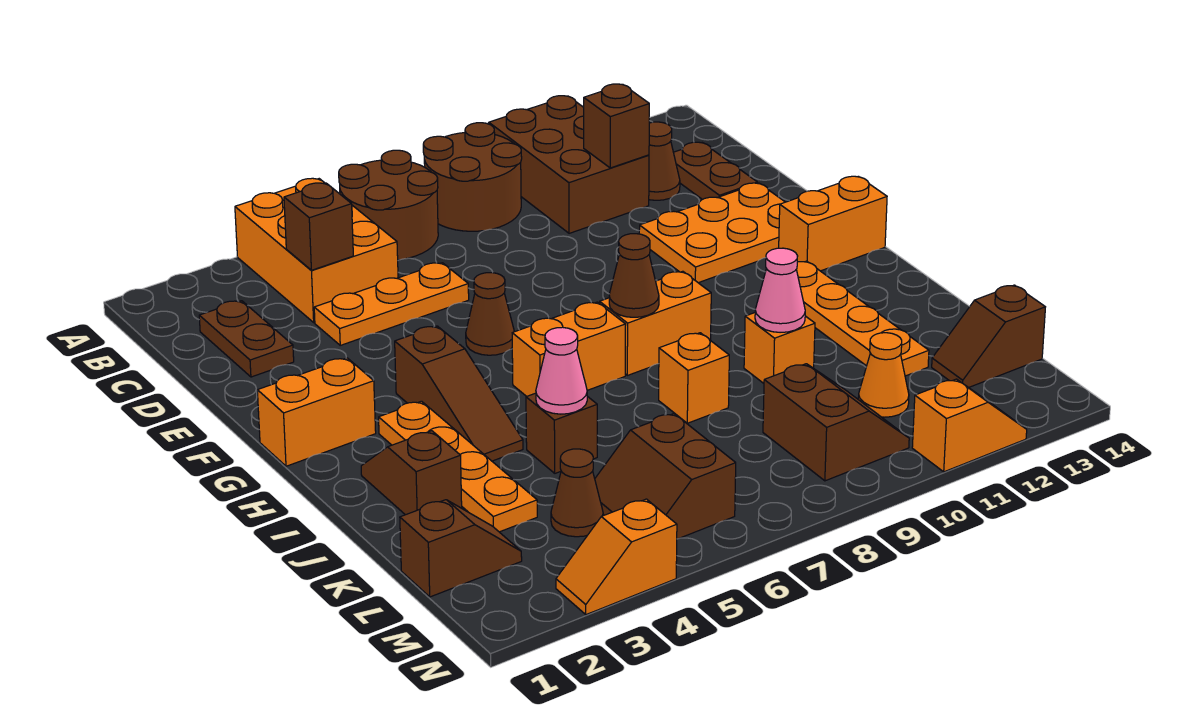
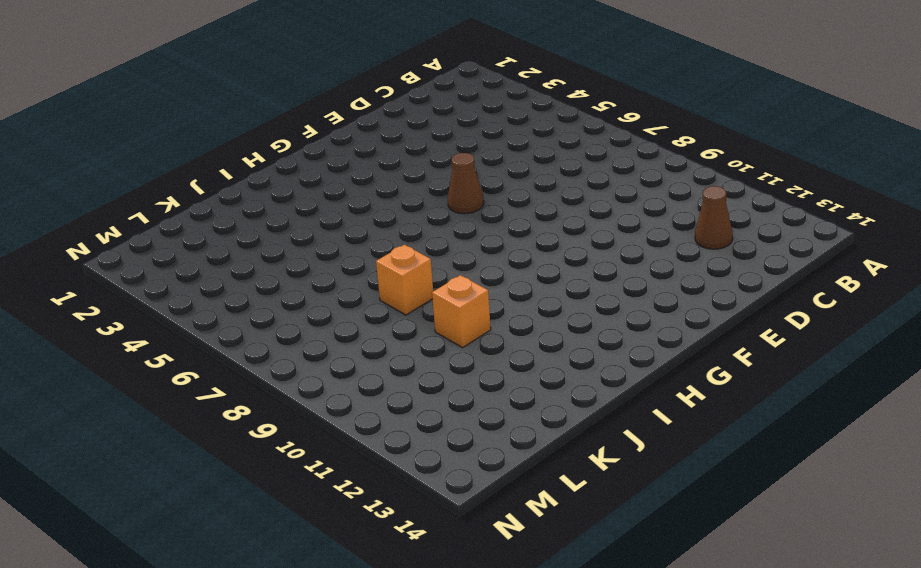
none -> orange 2x3 brick [235,178,398,322]
none -> brown 2x2 round brick [339,150,438,260]
none -> brown 2x2 round brick [423,123,522,231]
none -> brown 2x3 brick [489,96,649,233]

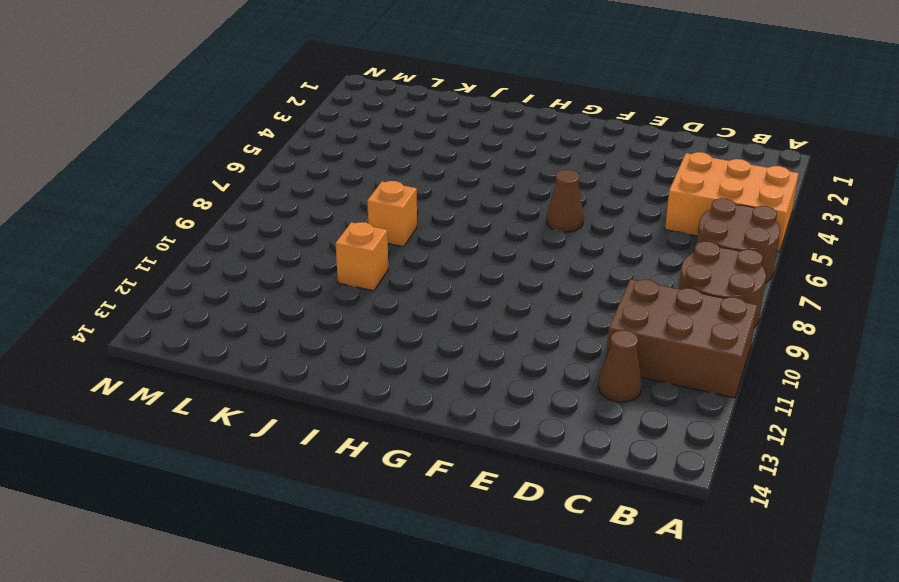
none -> brown 1x2 plate [199,301,294,377]
none -> brown 1x2 plate [673,142,757,200]
none -> orange 1x3 plate [314,263,469,345]
none -> orange 2x3 plate [639,183,785,283]

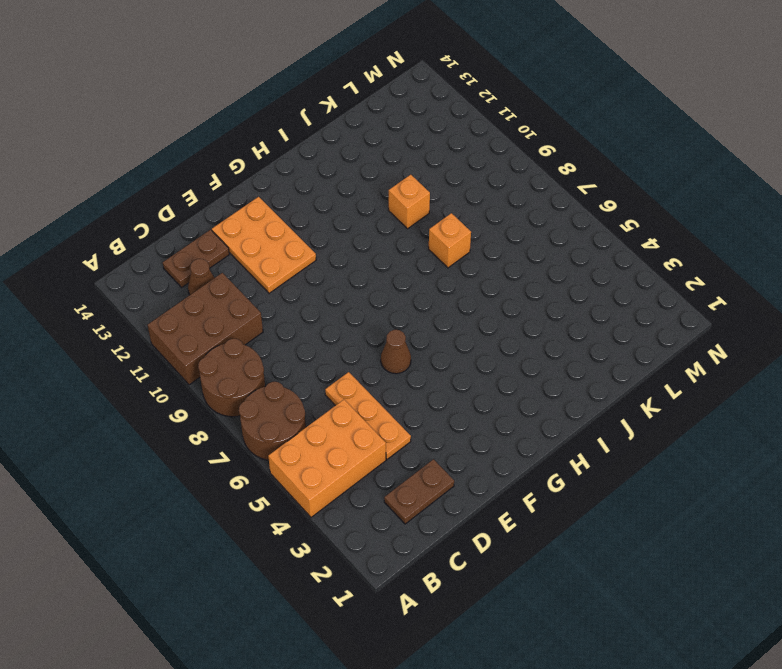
none -> orange 1x2 brick [257,358,376,466]
none -> brown 1x3 slope [395,326,523,461]
none -> orange 1x2 brick [779,176,887,271]
none -> orange 1x4 plate [379,401,537,532]

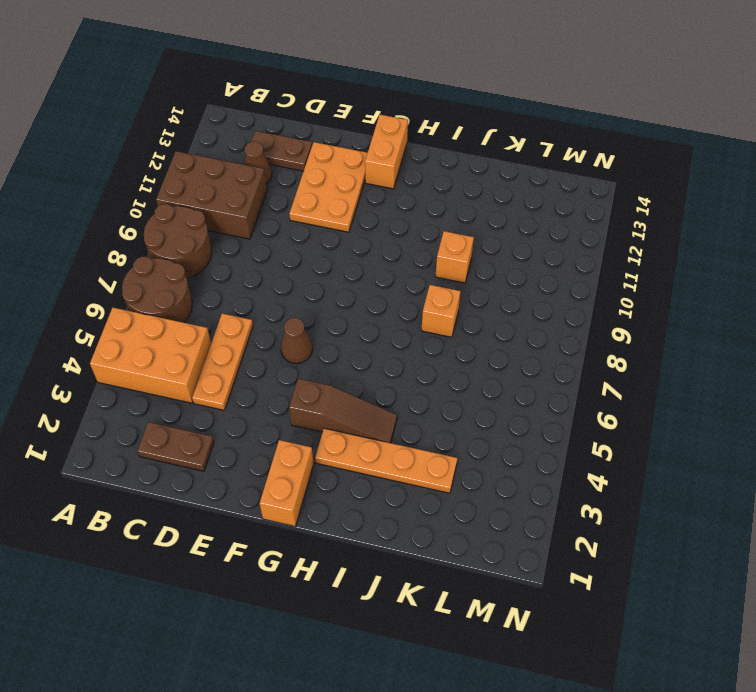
none -> orange 1x2 brick [512,302,626,396]
none -> orange 1x2 brick [600,271,711,375]
none -> orange 1x4 plate [796,261,929,376]
none -> brown 1x2 slope [361,431,462,515]

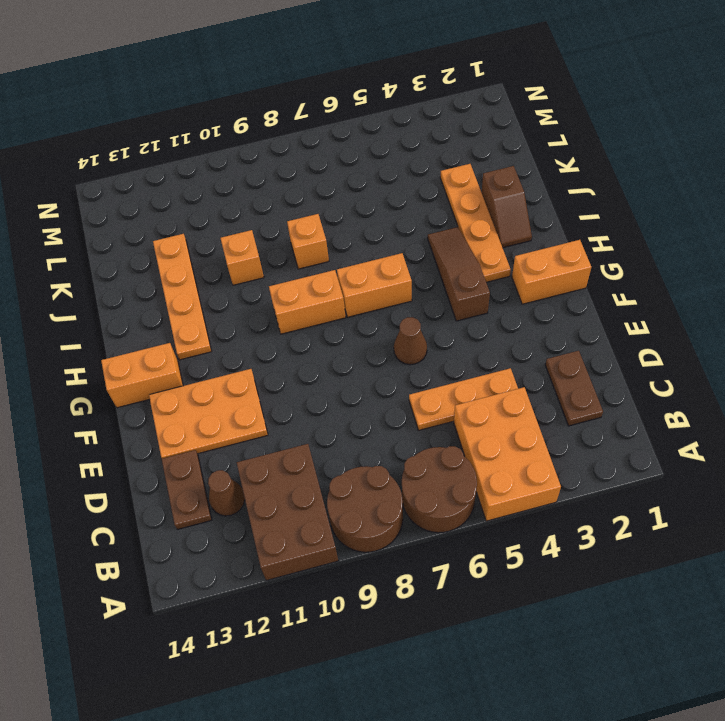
none -> brown 1x1 brick [526,393,597,473]
none -> brown 1x2 slope [400,500,522,597]
none -> brown 1x1 cone [551,449,603,537]
none -> brown 2x2 slope [595,414,736,539]

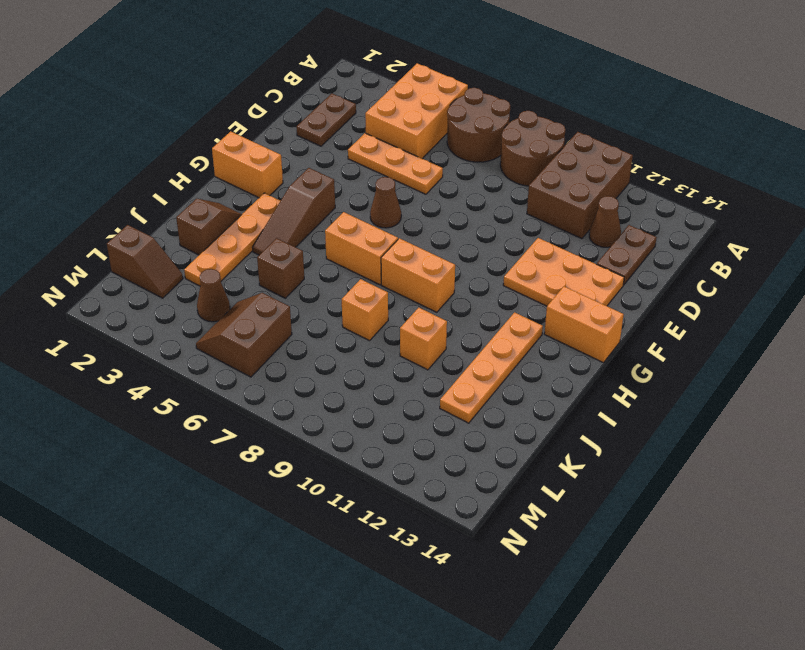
none -> brown 2x2 slope [763,364,909,481]
none -> orange 1x1 cone [858,333,909,417]
none -> brown 1x2 slope [932,285,1045,388]
none -> orange 1x2 slope [556,499,677,615]

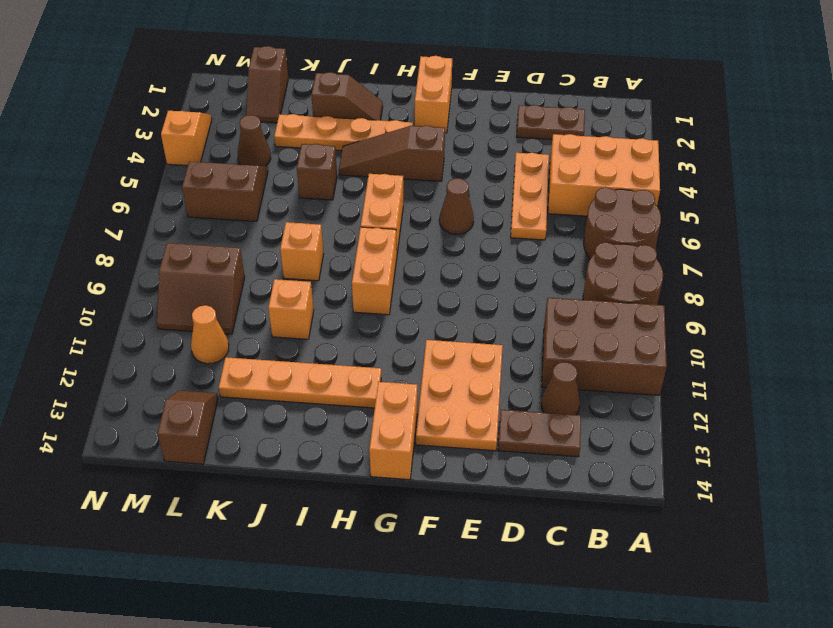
none -> orange 1x2 slope [912,379,1027,472]
none -> brown 1x1 brick [284,183,353,270]
none -> brown 1x1 brick [584,84,649,168]
none -> brown 1x1 cone [609,234,659,317]

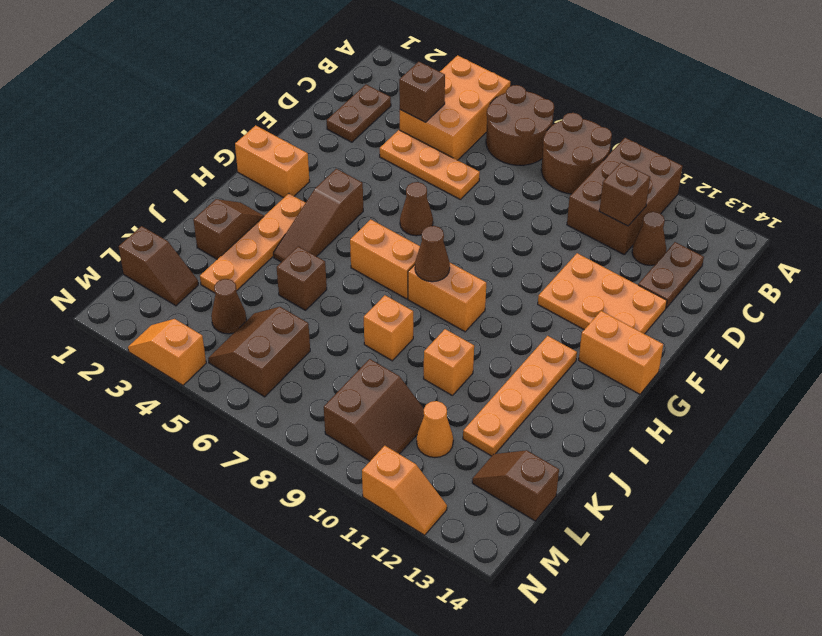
none -> pink 1x1 cone [536,327,587,414]
none -> pink 1x1 cone [755,248,805,332]

